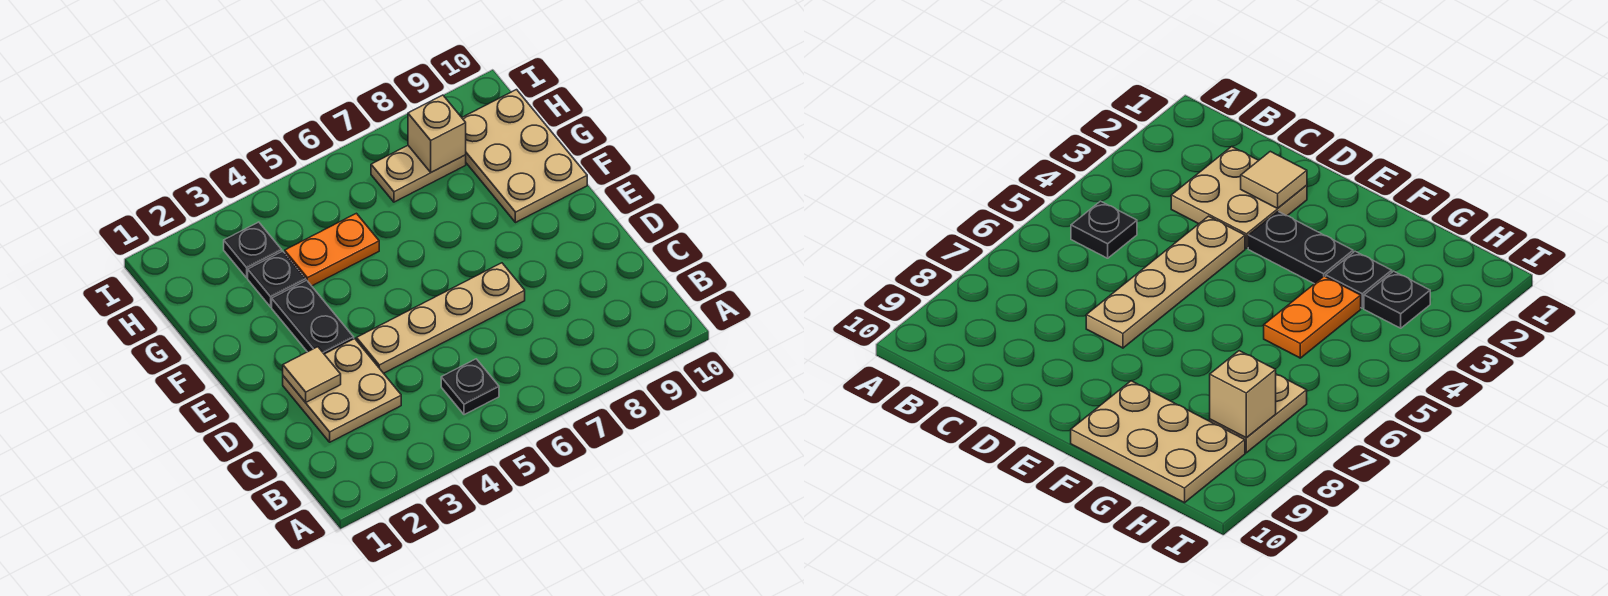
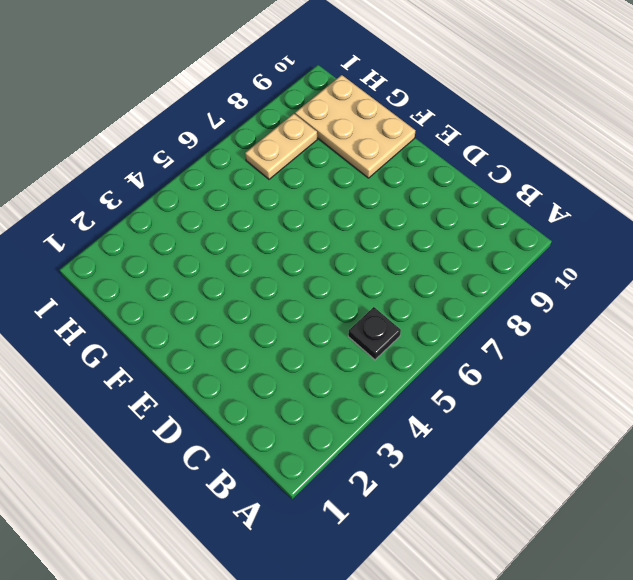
none -> tan 2x2 plate [283,339,401,442]
none -> tan 1x4 plate [356,263,525,373]

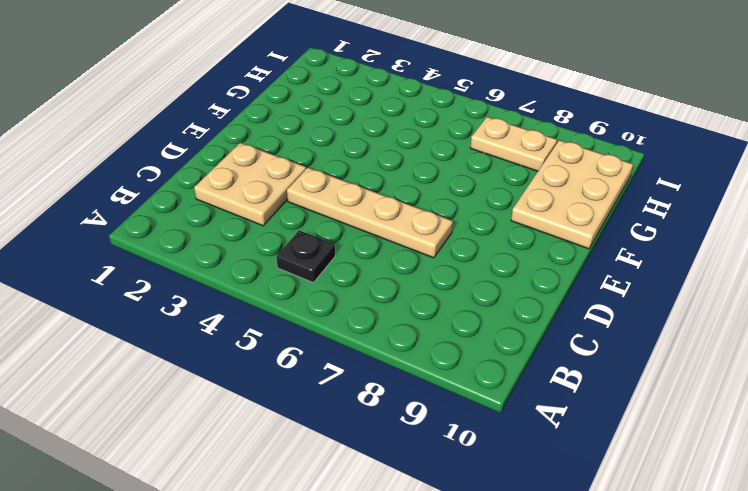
none -> black 1x2 plate [272,280,354,354]
none -> black 1x1 plate [248,251,306,307]

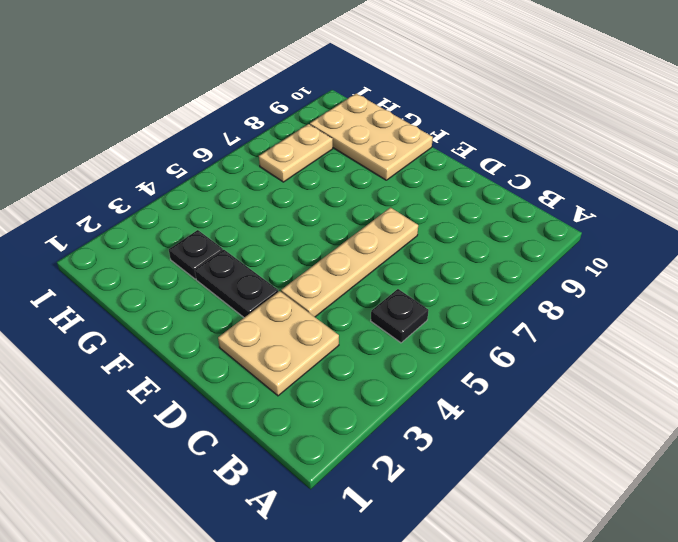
none -> orange 1x2 plate [285,213,379,286]
none -> black 1x1 plate [224,222,282,278]

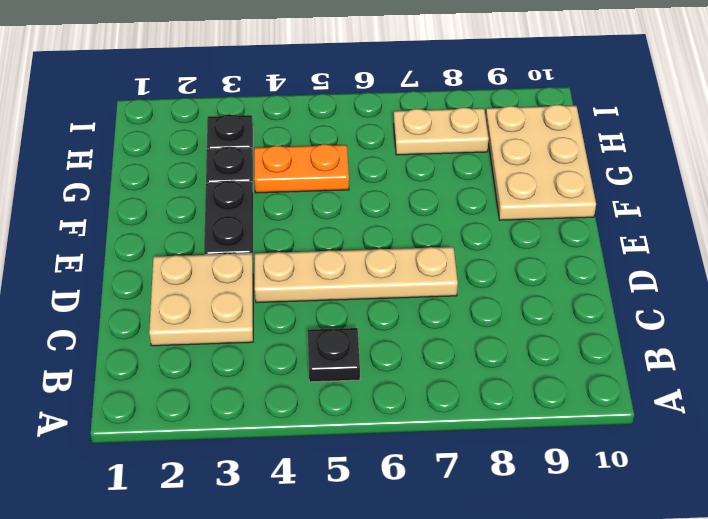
none -> tan 1x1 tile [283,347,341,402]
none -> tan 1x1 brick [408,95,466,172]

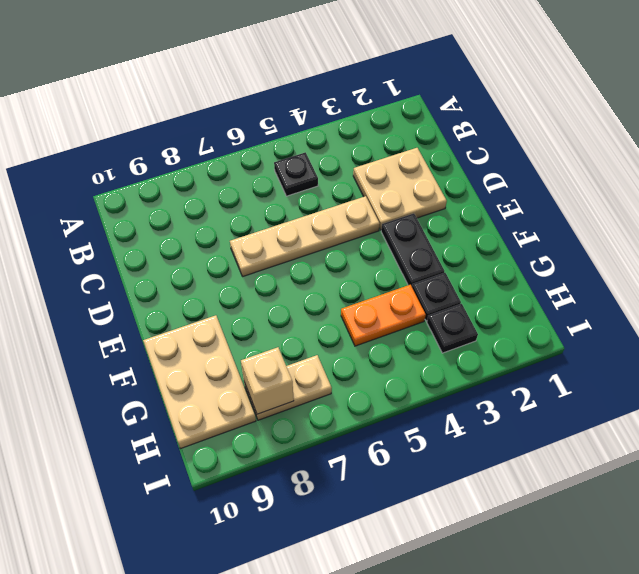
none -> tan 1x1 tile [283,347,341,402]

